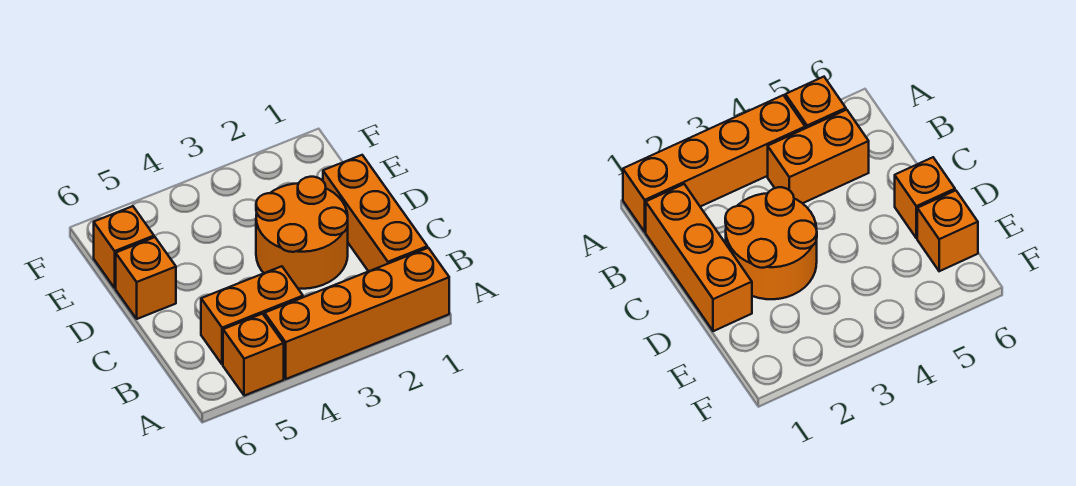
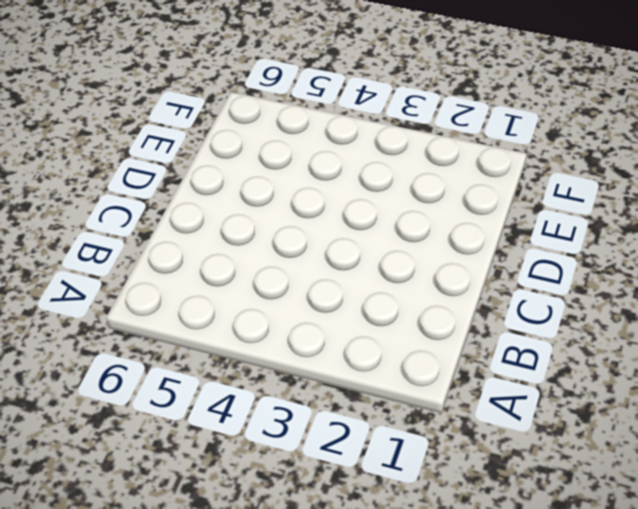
none -> orange 1x4 brick [265,248,449,379]
none -> orange 1x1 brick [223,314,284,396]

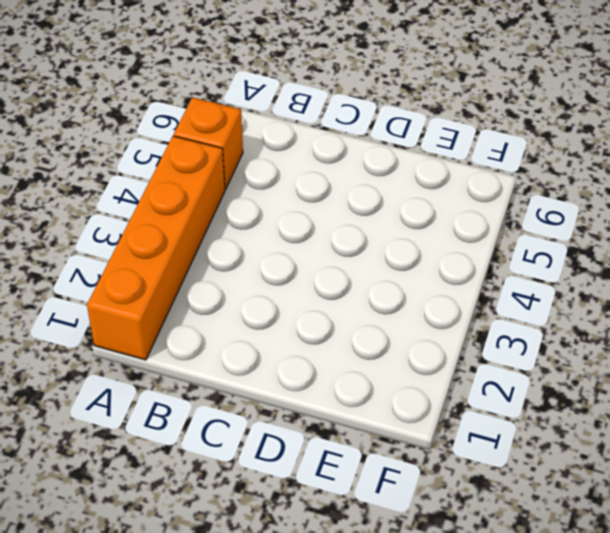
none -> orange 1x3 brick [323,155,427,271]
none -> orange 1x2 brick [201,266,303,365]

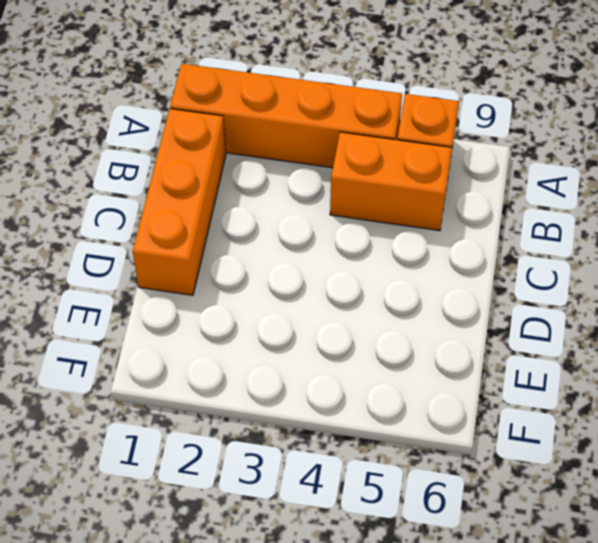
none -> orange 2x2 round brick [256,177,348,289]
none -> orange 1x1 brick [116,237,176,319]

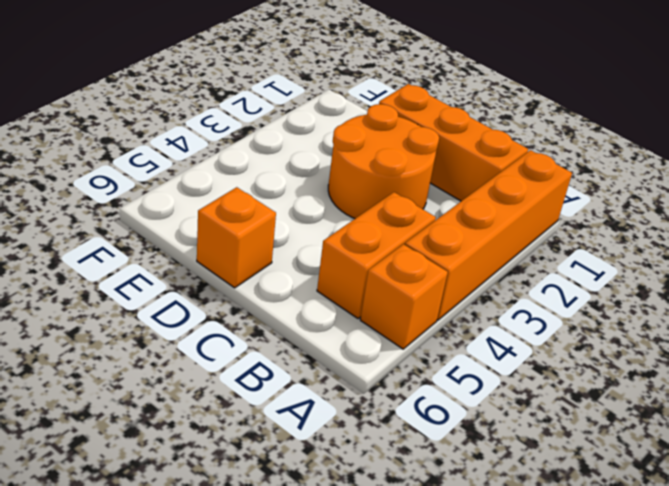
none -> orange 1x1 brick [94,206,154,288]

